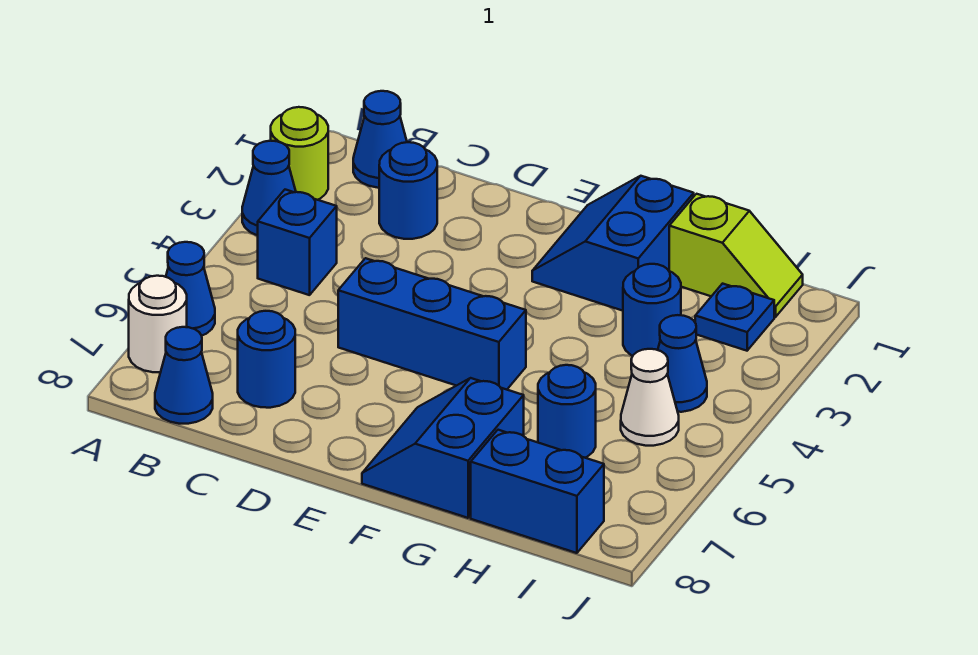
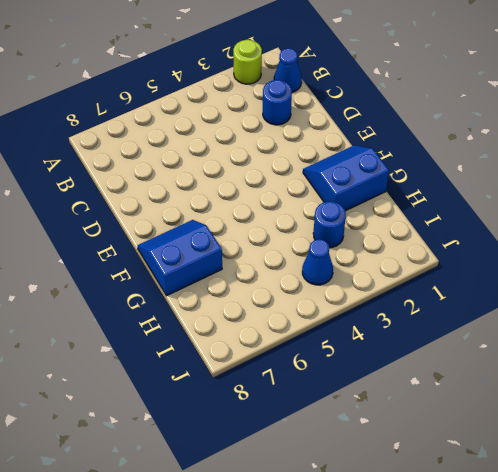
none -> blue 1x1 cone [242,141,296,236]
none -> blue 1x1 cone [166,242,215,336]
none -> white 1x1 round brick [129,276,187,372]

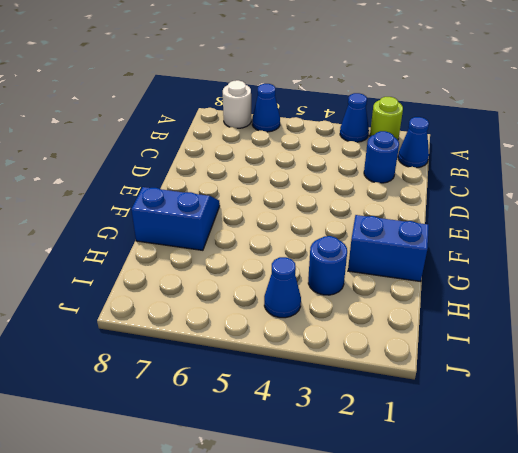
none -> blue 1x1 brick [258,190,337,295]
none -> blue 1x1 cone [155,327,213,424]
none -> blue 1x1 round brick [238,311,295,408]

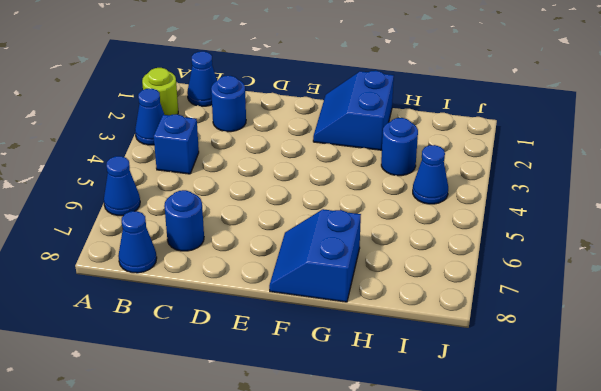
none -> white 1x1 round brick [129,276,187,372]
none -> blue 1x3 brick [338,258,526,390]
none -> lime 1x2 slope [669,194,803,317]

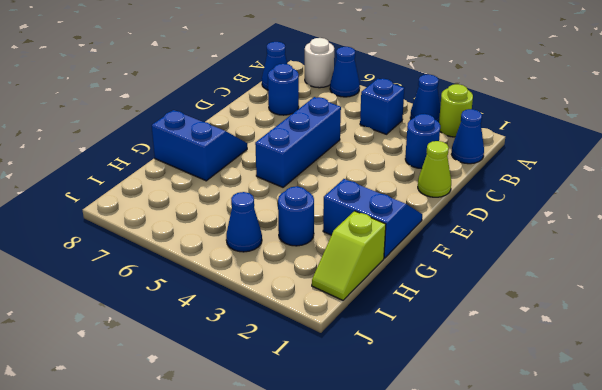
lime 1x1 cone [418,141,451,197] -> none
none -> blue 1x1 round brick [538,365,596,458]
none -> blue 1x2 brick [471,430,604,553]
none -> blue 1x1 plate [695,284,774,351]

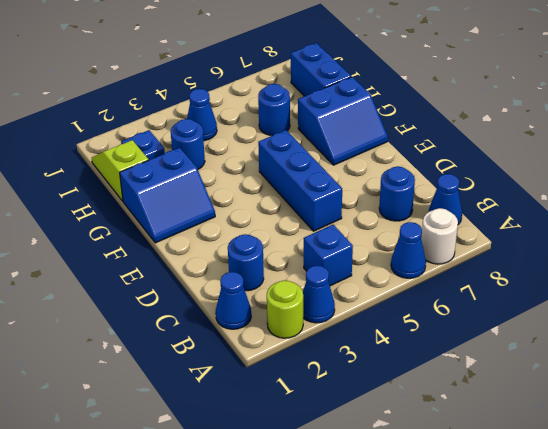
none -> white 1x1 cone [621,349,679,446]

